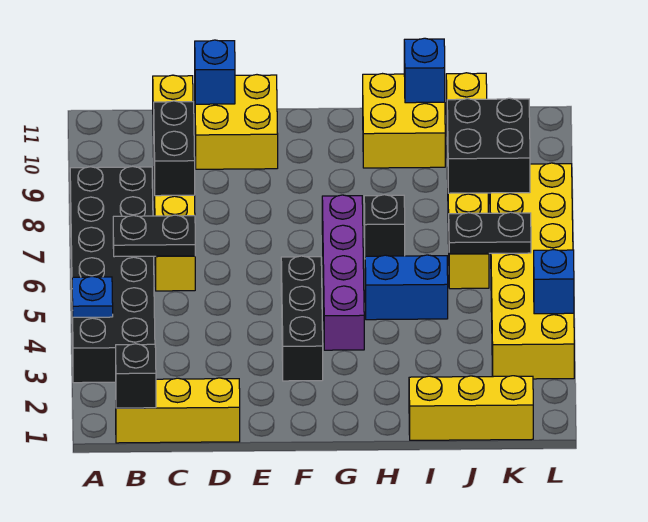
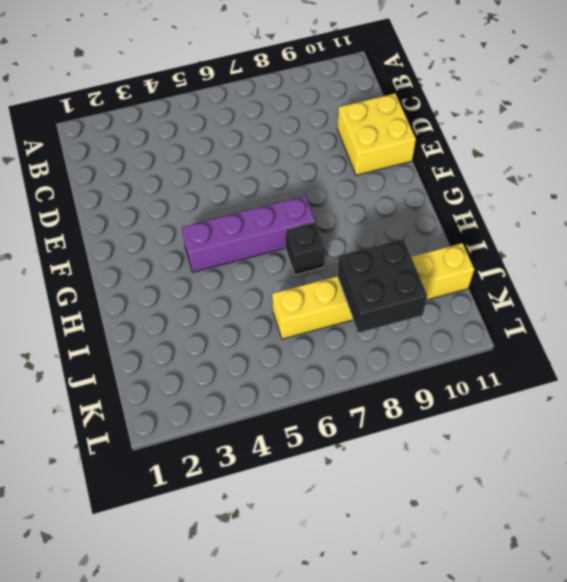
none -> black 2x6 brick [70,166,155,383]
none -> yellow 1x3 brick [116,378,240,443]
none -> yellow 1x6 brick [153,75,195,291]

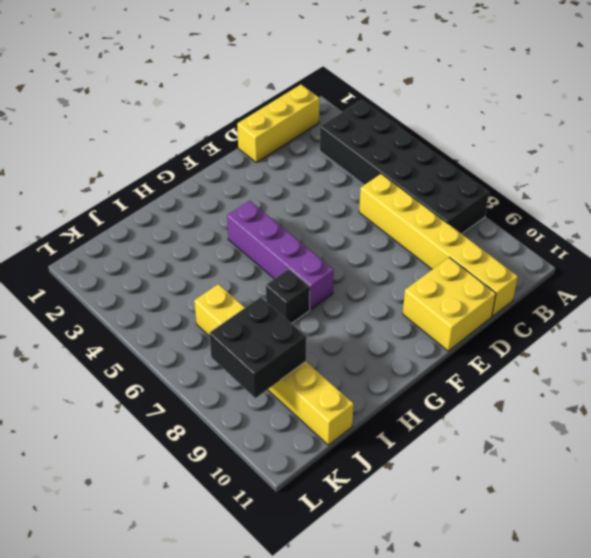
none -> black 1x3 brick [281,256,323,381]
none -> blue 1x2 brick [365,255,448,320]
none -> yellow 2x2 brick [363,74,445,168]

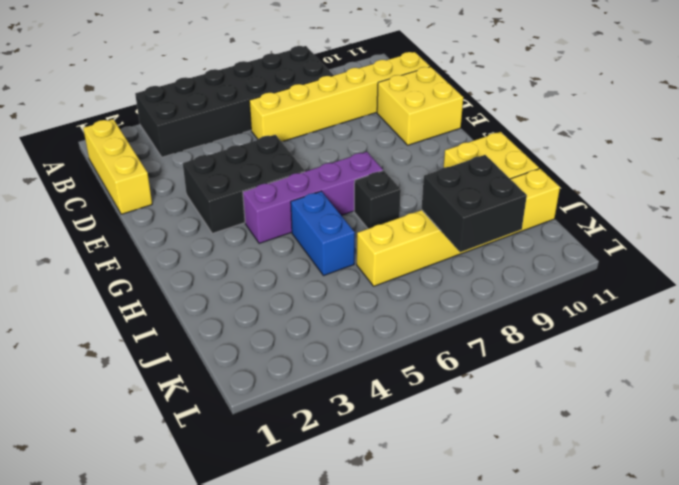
black 2x3 brick [183,135,305,234] -> black 1x3 brick [281,256,323,381]
none -> yellow 1x3 brick [409,376,533,440]
none -> yellow 2x6 brick [490,163,574,379]
none -> blue 1x1 plate [72,276,113,317]

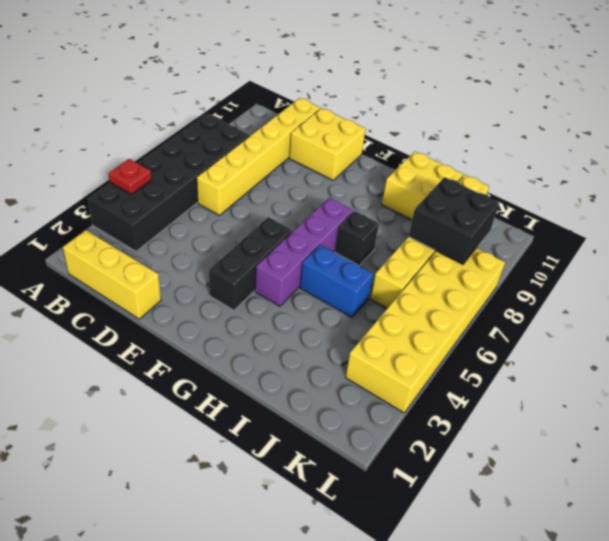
red 1x1 plate [109,159,152,194] -> blue 1x1 plate [72,276,113,317]
none -> yellow 1x3 brick [409,376,533,440]
none -> black 1x1 brick [116,344,156,408]
none -> black 1x2 plate [113,215,195,257]

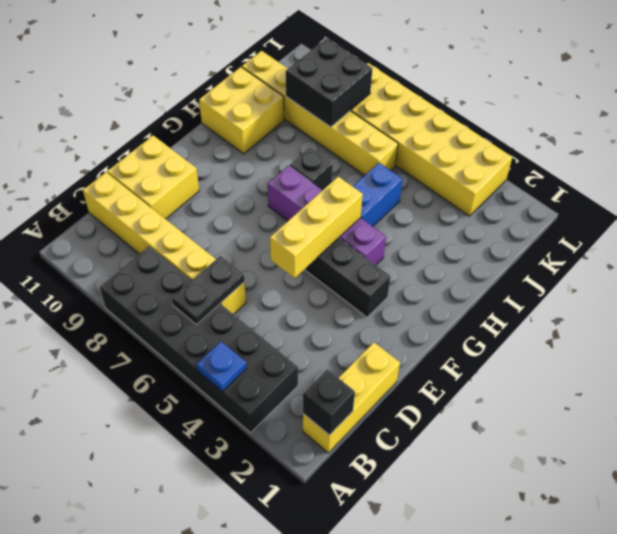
yellow 1x3 brick [270,177,363,278] -> yellow 1x3 brick moved to [409,376,533,440]
none -> black 1x2 brick [154,101,195,196]
none -> blue 1x1 brick [195,40,235,104]
none -> blue 1x1 brick [404,38,445,103]

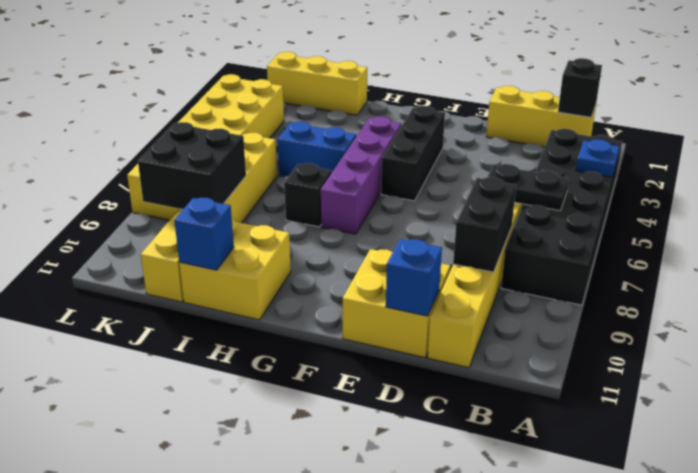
none -> black 1x2 plate [449,212,531,254]
none -> blue 1x1 brick [534,250,574,314]

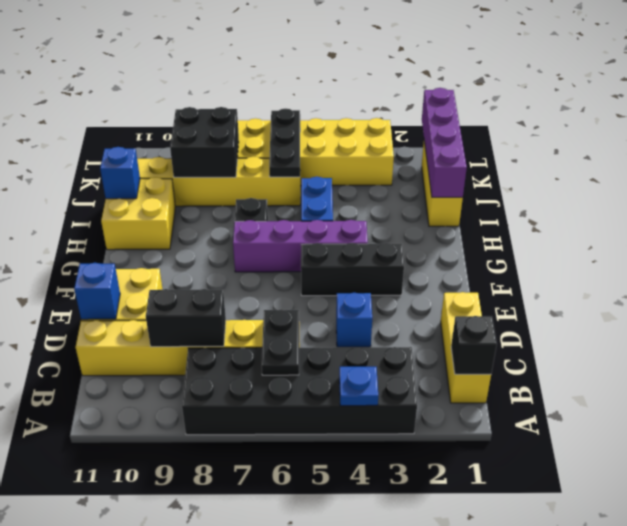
blue 1x1 brick [336,293,372,347] -> blue 1x1 brick moved to [534,250,574,314]
purple 1x4 brick [422,88,467,198] -> none
black 1x3 plate [269,109,300,177] -> black 1x2 plate [449,212,531,254]

